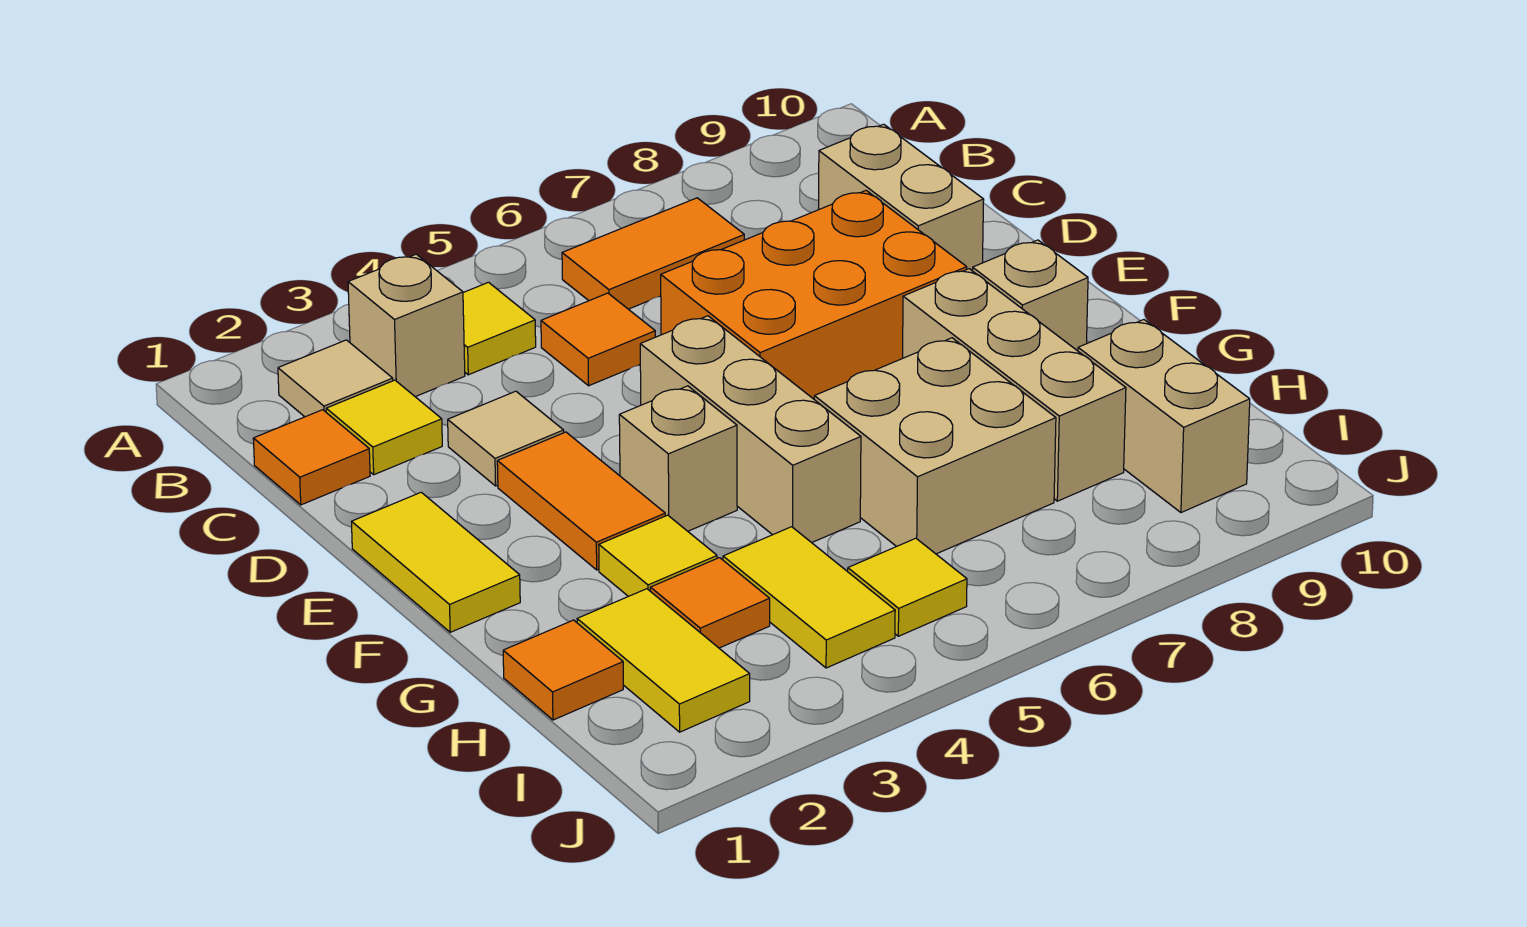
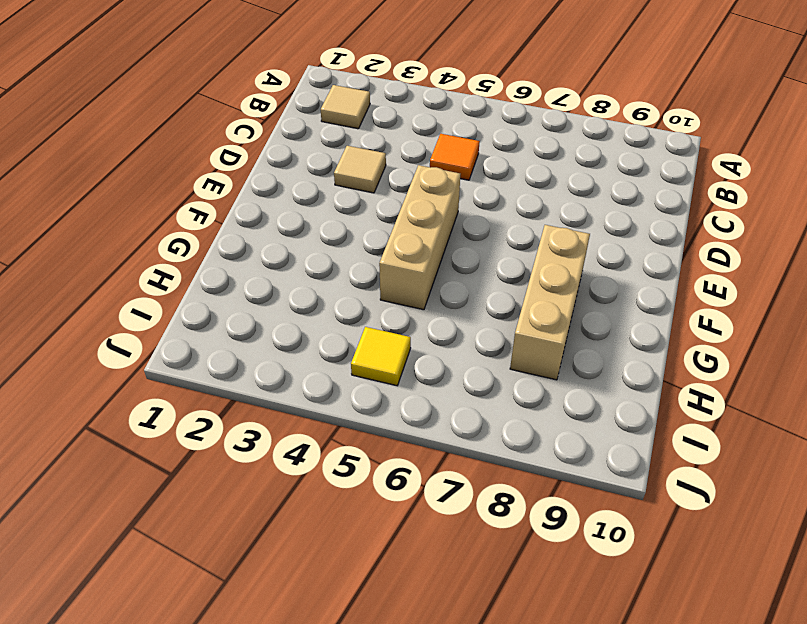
none -> tan 1x1 brick [348,254,465,397]
none -> yellow 1x1 tile [463,282,536,375]
none -> orange 1x2 tile [562,198,744,309]

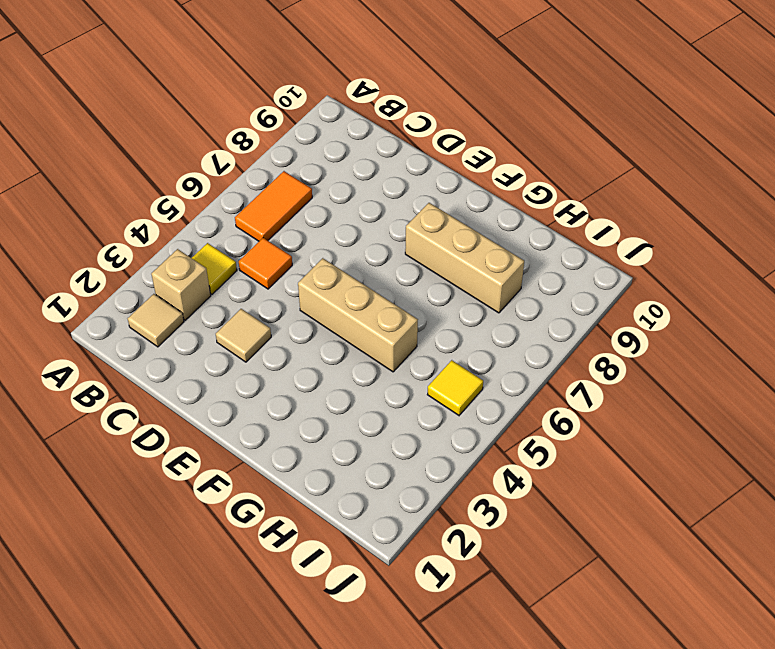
none -> orange 1x1 tile [253,410,370,505]
none -> yellow 1x1 tile [326,380,442,475]
none -> tan 1x2 brick [819,124,984,270]

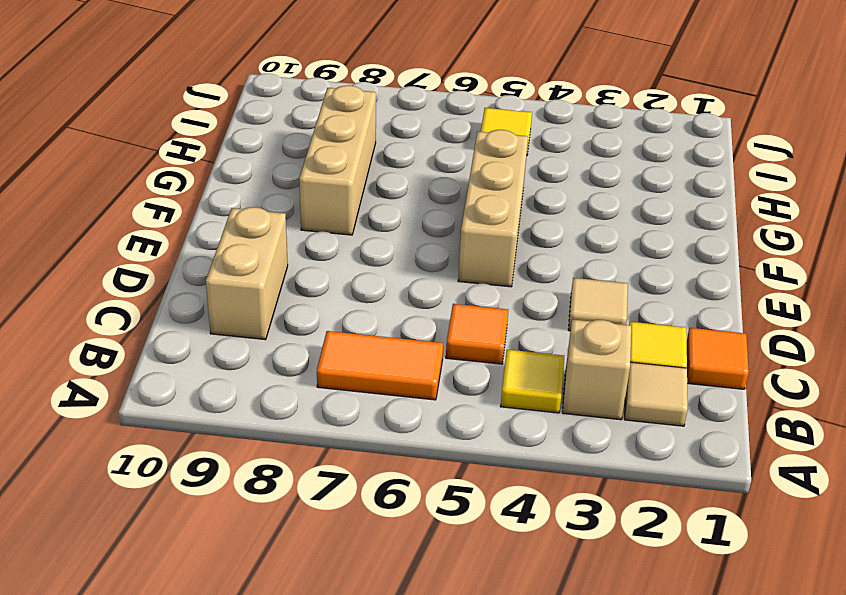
none -> orange 2x3 brick [661,191,967,399]
none -> yellow 1x2 tile [352,492,520,632]
none -> orange 1x2 tile [497,432,665,570]

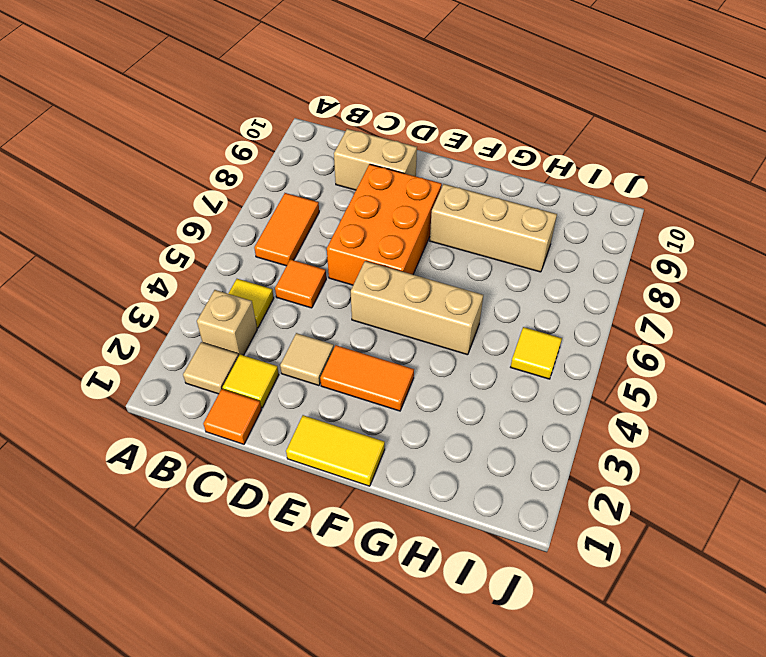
none -> tan 1x1 brick [619,386,737,531]
none -> tan 1x1 brick [972,240,1088,351]
none -> yellow 1x1 tile [599,515,717,596]

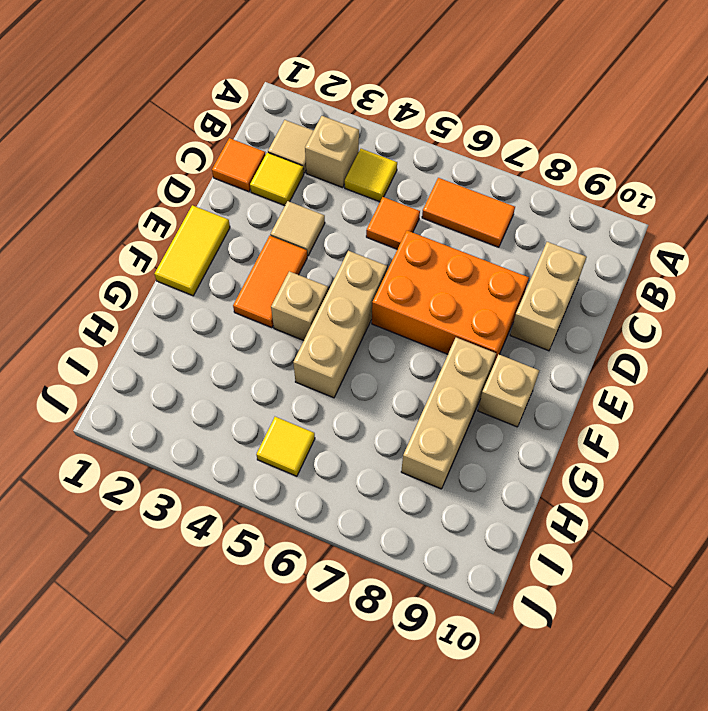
none -> yellow 1x1 tile [599,515,717,596]
none -> tan 2x2 brick [814,338,1056,554]
none -> orange 1x1 tile [503,620,623,720]

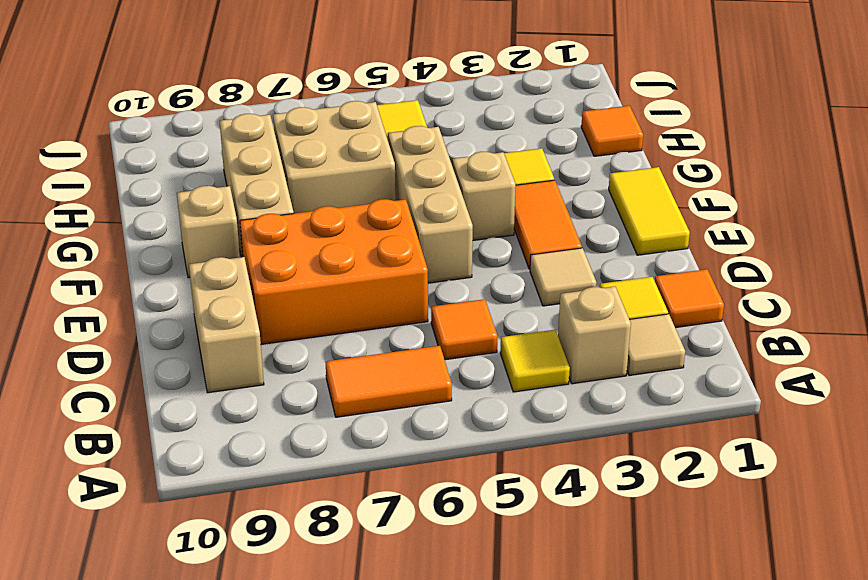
none -> yellow 1x2 tile [577,589,750,732]
none -> orange 1x1 tile [650,558,770,648]
none -> yellow 1x2 tile [723,527,895,668]

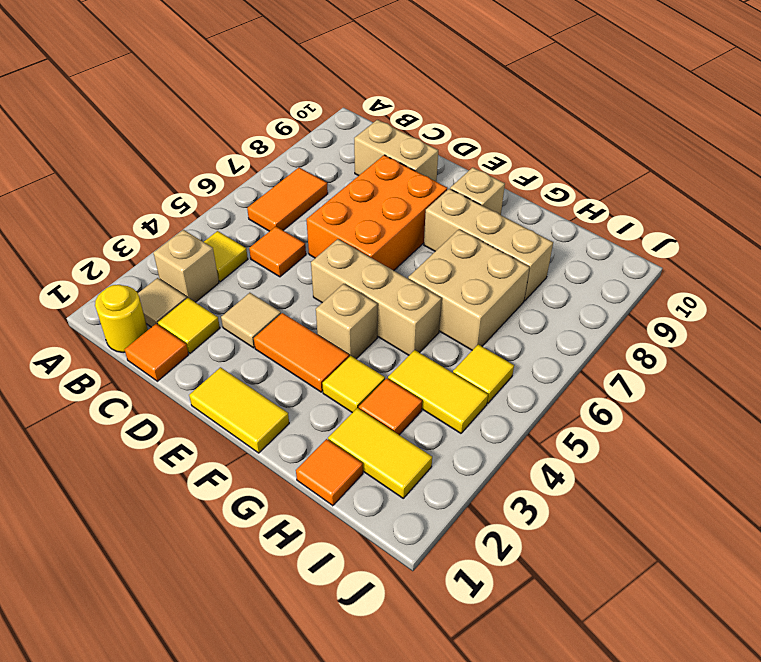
yellow 1x1 round brick [95,285,148,353] -> none
none -> tan 1x2 brick [1078,320,1250,513]

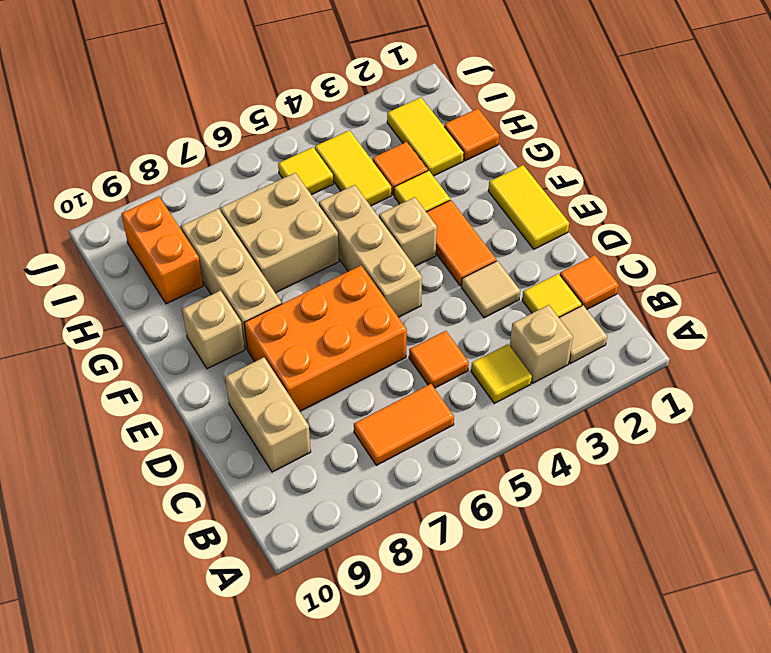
orange 1x2 brick [121,196,203,304] -> tan 1x2 brick [1078,320,1250,513]

